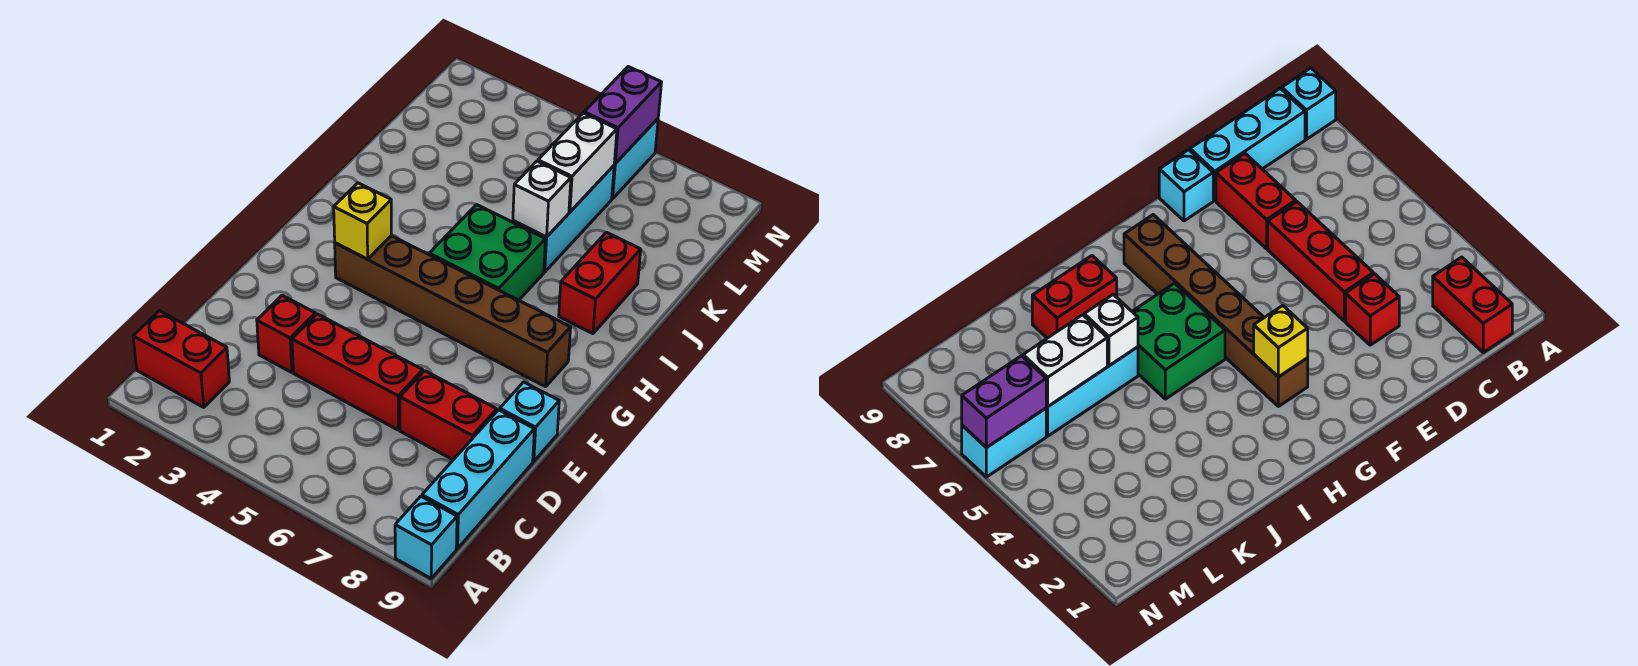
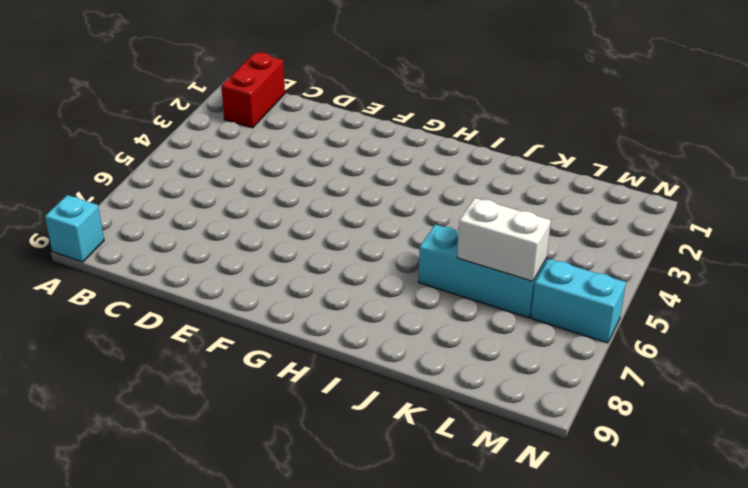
none -> cyan 1x3 brick [422,410,534,548]
none -> red 1x1 brick [257,295,315,372]
none -> red 1x3 brick [292,314,423,430]

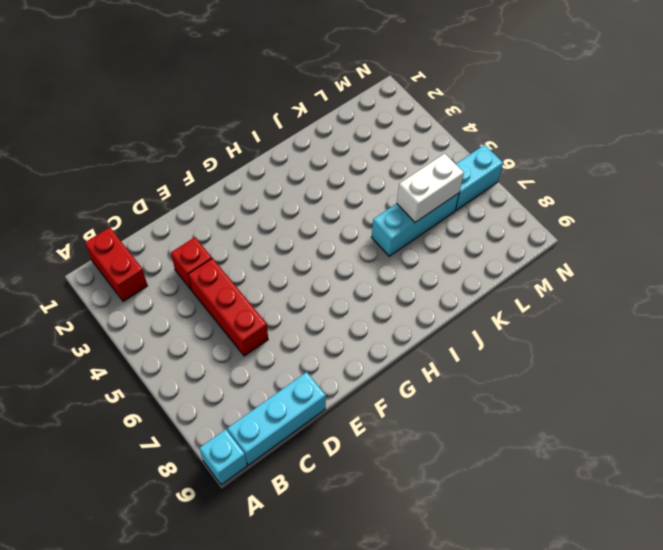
none -> red 1x2 brick [400,371,497,460]
none -> cyan 1x1 brick [500,382,559,461]
none -> brown 1x6 brick [335,236,571,387]

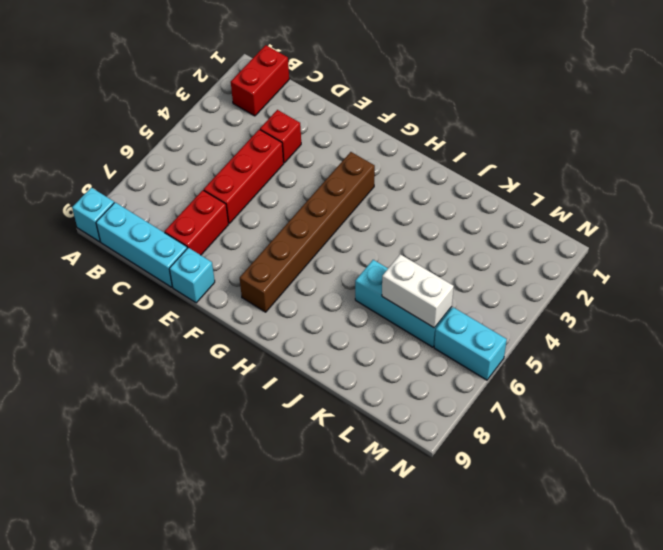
none -> green 2x2 brick [429,205,545,300]
none -> red 1x2 brick [559,232,641,334]
none -> yellow 1x1 brick [334,183,391,259]

